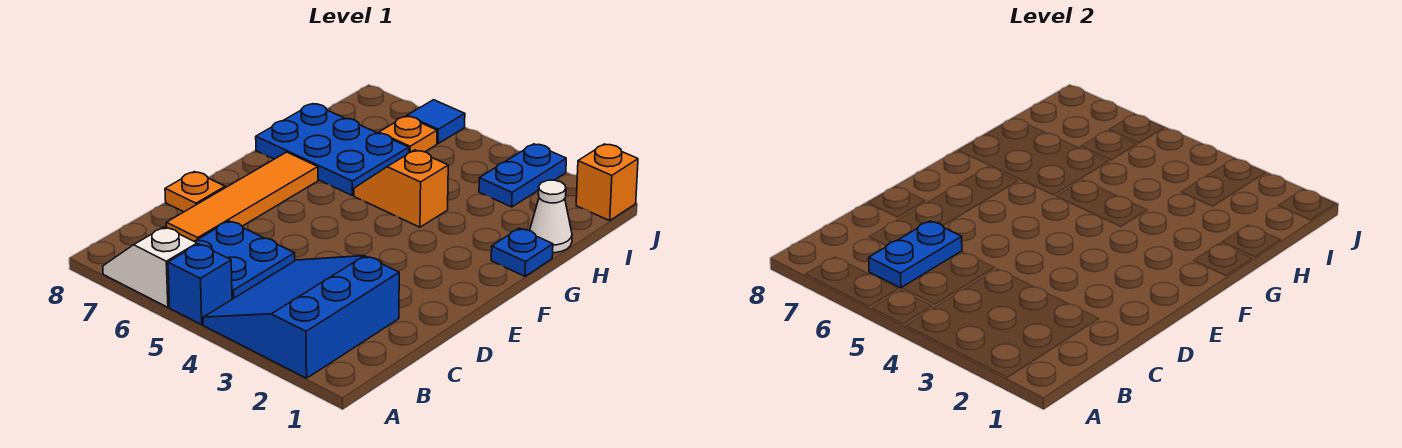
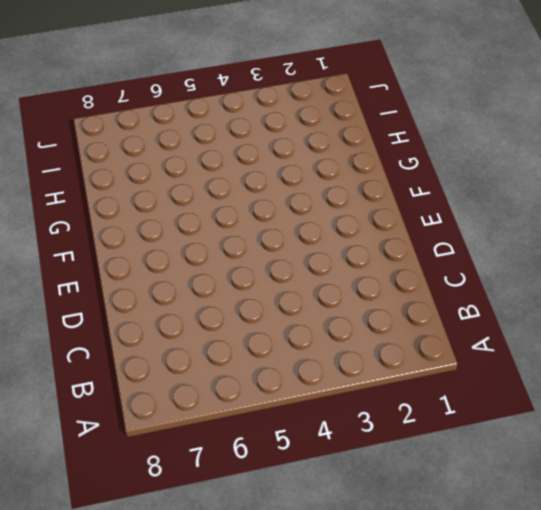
none -> blue 3x3 slope [203,256,399,378]
none -> blue 1x1 brick [168,244,232,325]
none -> white 1x2 slope [103,227,197,307]

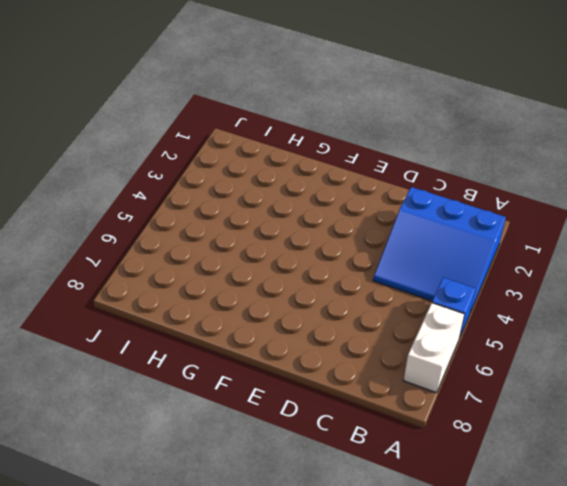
white 1x2 brick [404,303,465,393] -> white 1x2 slope [103,227,197,307]
none -> blue 2x2 plate [194,221,295,299]
none -> orange 1x4 tile [166,152,318,241]
none -> orange 1x1 plate [165,172,225,212]

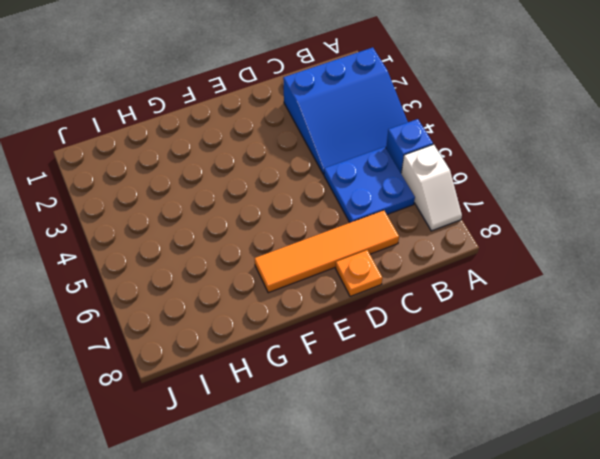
none -> blue 1x1 plate [491,228,553,276]
none -> orange 1x2 slope [354,150,448,227]
none -> blue 2x3 plate [256,104,409,196]

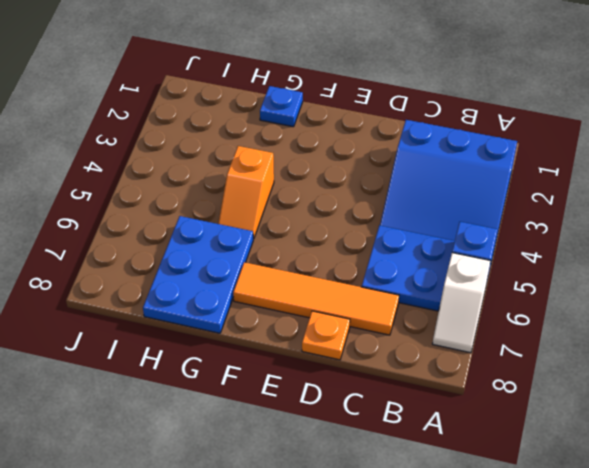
none -> white 1x1 cone [530,180,572,253]
none -> blue 1x2 plate [479,144,566,207]
none -> orange 1x1 plate [379,116,437,153]

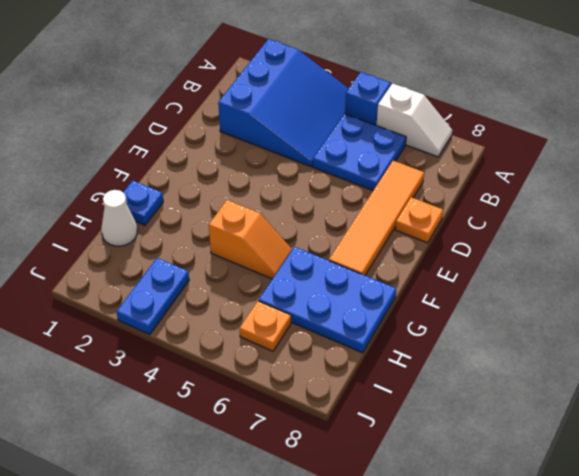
none -> orange 1x1 brick [576,144,638,221]
none -> blue 1x1 tile [407,100,465,143]
none -> blue 1x2 plate [869,221,962,288]

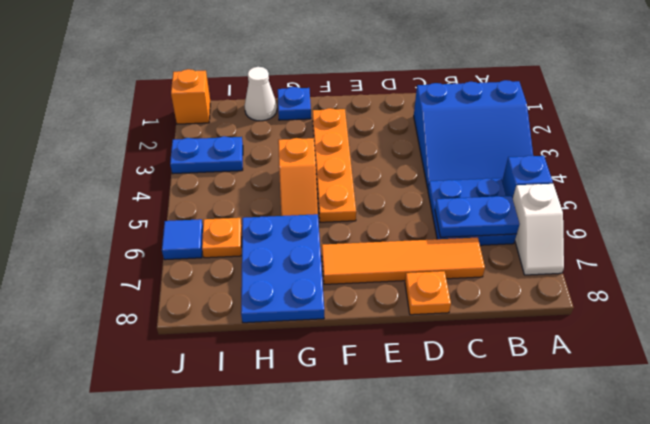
orange 1x4 plate [313,108,356,222] -> none

